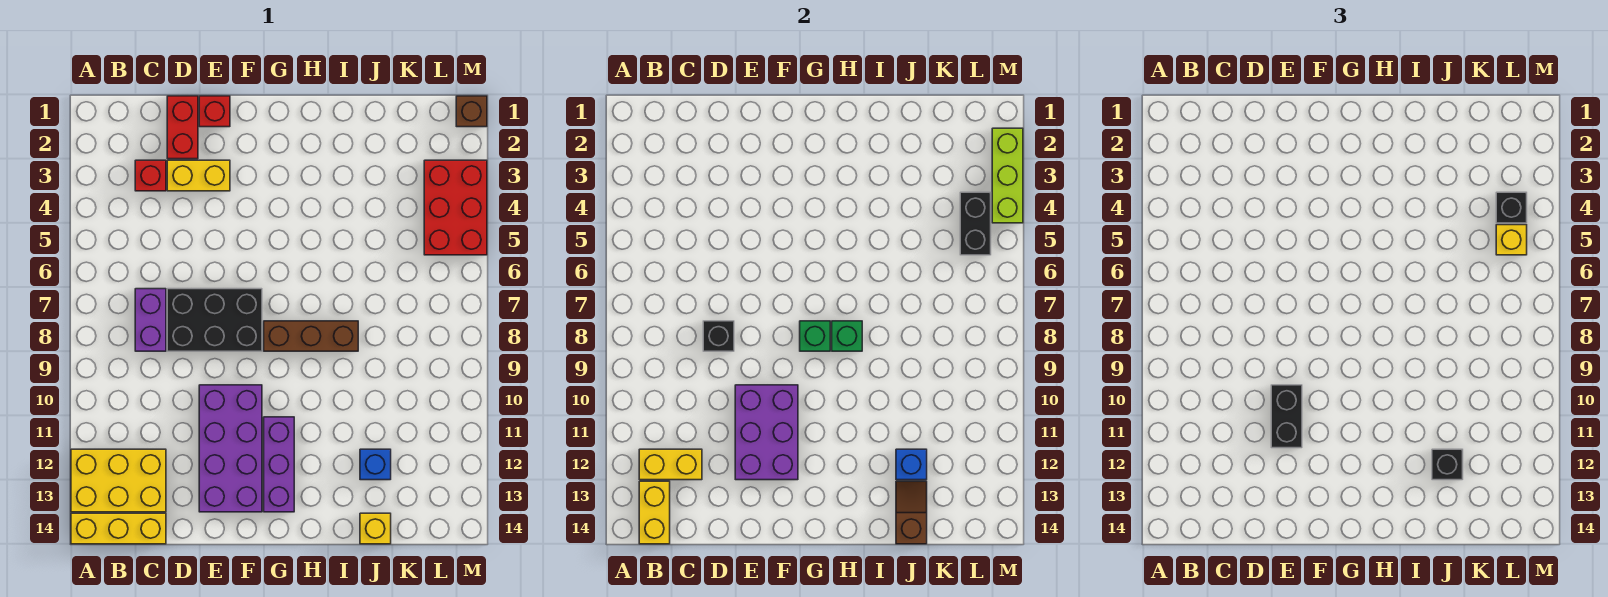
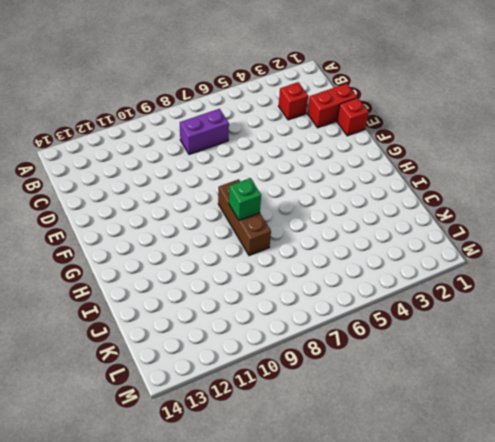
none -> yellow 2x3 brick [71,449,166,512]
none -> yellow 1x3 brick [71,513,166,544]
none -> yellow 1x2 brick [167,160,230,191]

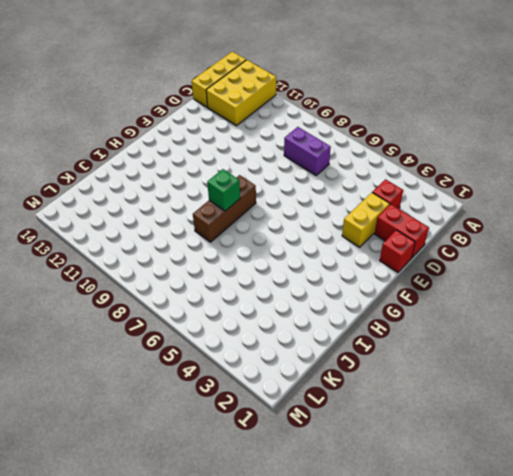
none -> black 2x3 brick [167,289,262,351]
none -> purple 2x4 brick [199,385,262,512]
none -> purple 1x3 brick [264,417,294,512]

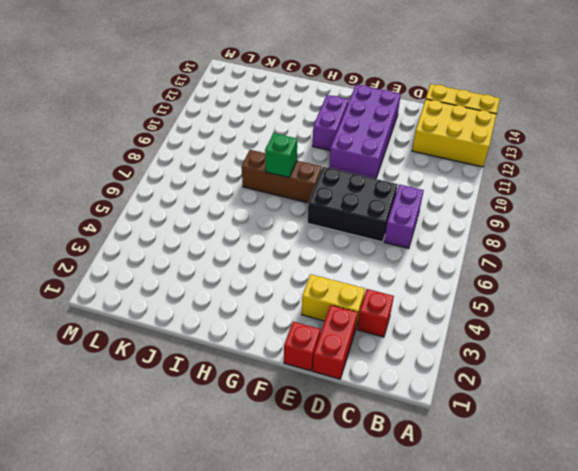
purple 1x2 brick [313,95,349,150] -> purple 1x3 brick [264,417,294,512]
none -> blue 1x1 brick [360,449,391,480]
none -> yellow 1x1 brick [360,513,391,544]
none -> red 2x3 brick [424,160,487,255]

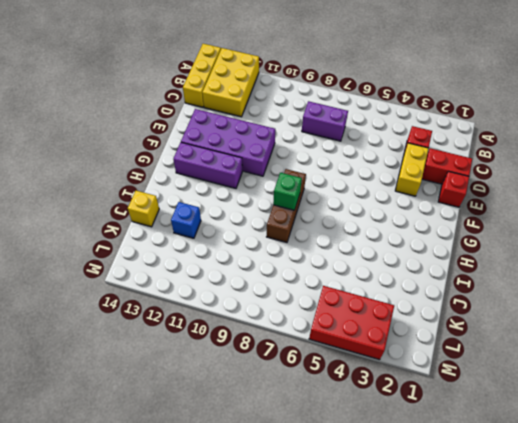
none -> black 2x3 brick [167,289,262,351]
none -> brown 1x1 brick [456,96,487,127]
none -> yellow 1x2 brick [639,449,702,480]

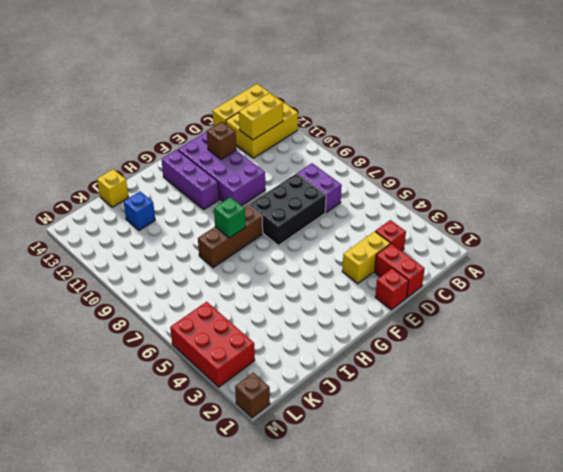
brown 1x1 brick [207,122,236,160] -> purple 2x3 brick [735,385,798,480]
none -> yellow 1x2 brick [639,481,670,544]
none -> black 1x1 brick [703,321,734,351]
none -> green 1x1 brick [800,321,830,351]

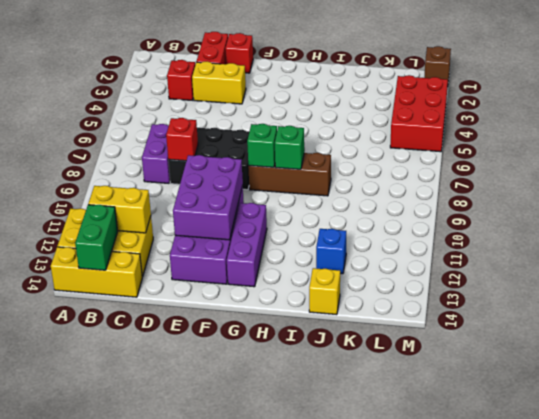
green 1x2 brick [75,205,118,270] -> yellow 1x2 brick [639,481,670,544]
red 1x1 brick [166,118,198,161] -> black 1x1 brick [703,321,734,351]
none -> blue 1x1 brick [896,449,927,480]
none -> brown 1x2 slope [896,481,927,544]
none -> black 1x2 brick [960,192,991,255]

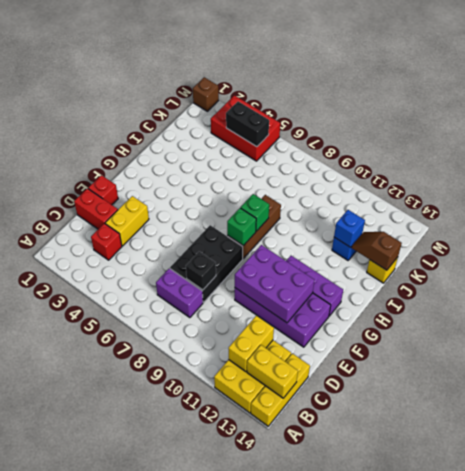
none -> lime 1x3 brick [992,128,1023,223]
none -> black 1x2 brick [1271,385,1302,448]
none -> black 1x1 brick [1432,449,1463,480]

